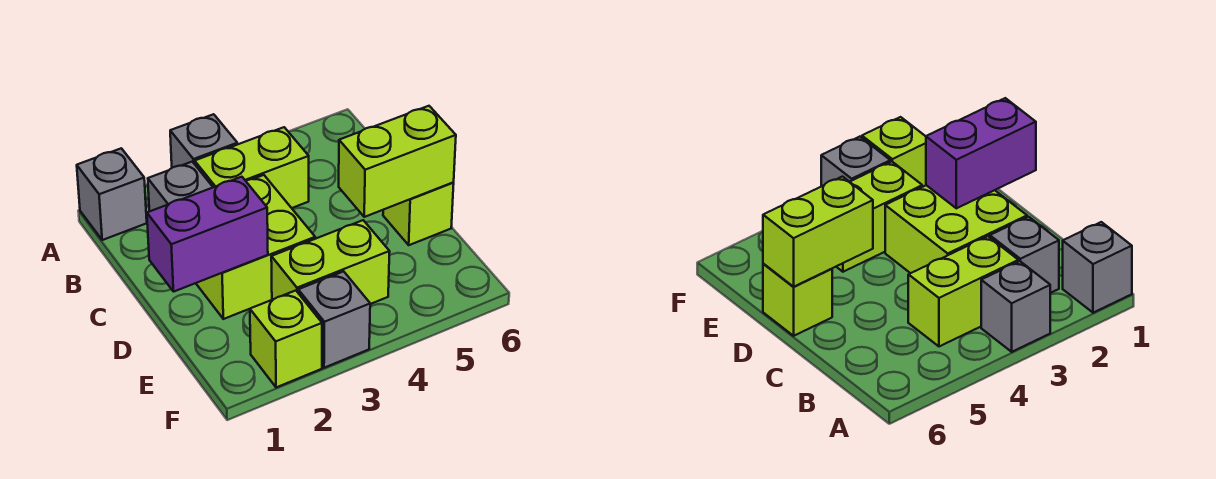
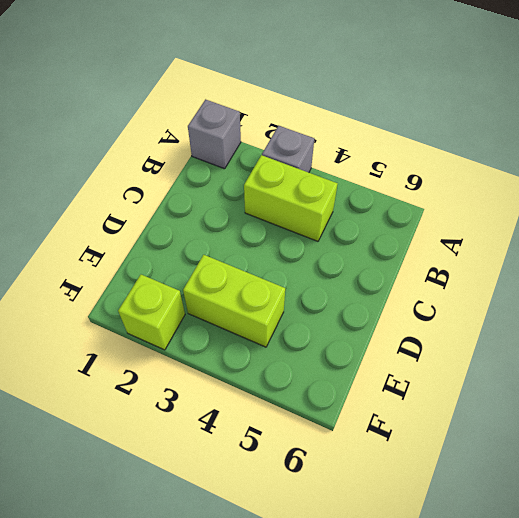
none -> grey 1x1 brick [148,162,213,211]
none -> lime 2x2 brick [196,175,315,319]

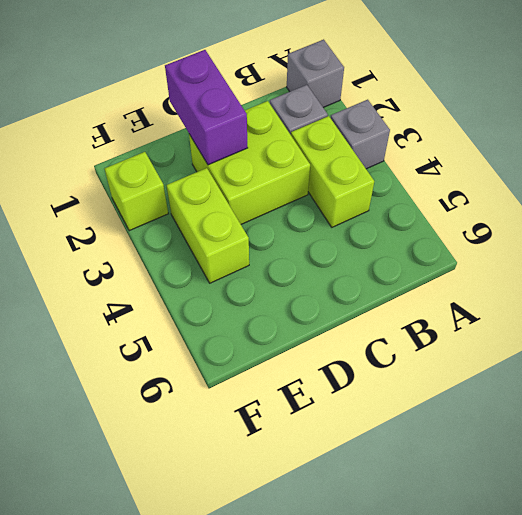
none -> lime 1x1 brick [383,183,454,245]
none -> grey 1x1 brick [298,271,370,368]

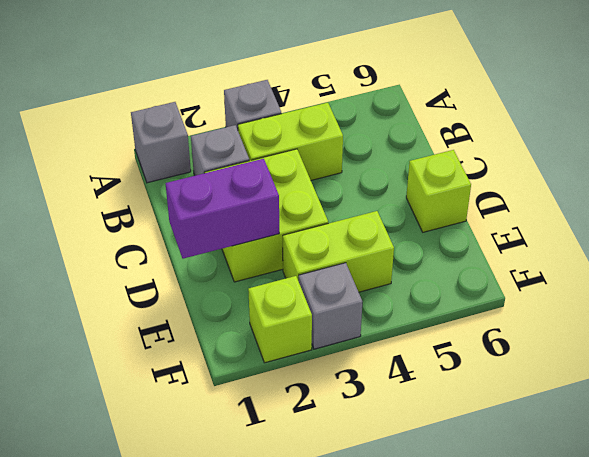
none -> lime 1x2 brick [339,106,456,217]

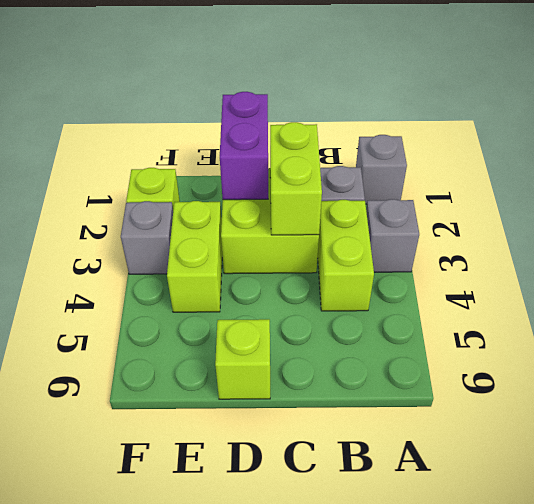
lime 1x2 brick [270,122,322,235] -> lime 1x2 brick moved to [339,106,456,217]

